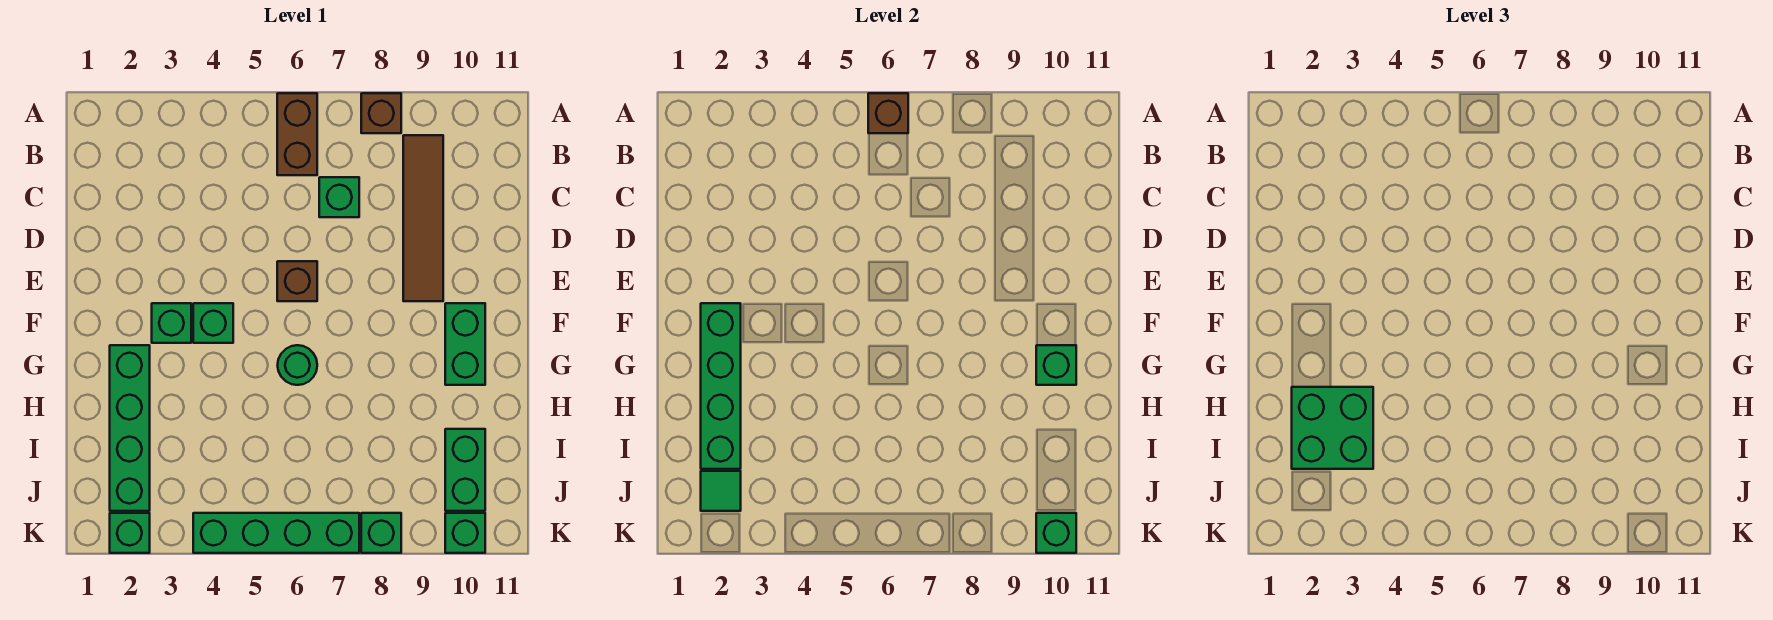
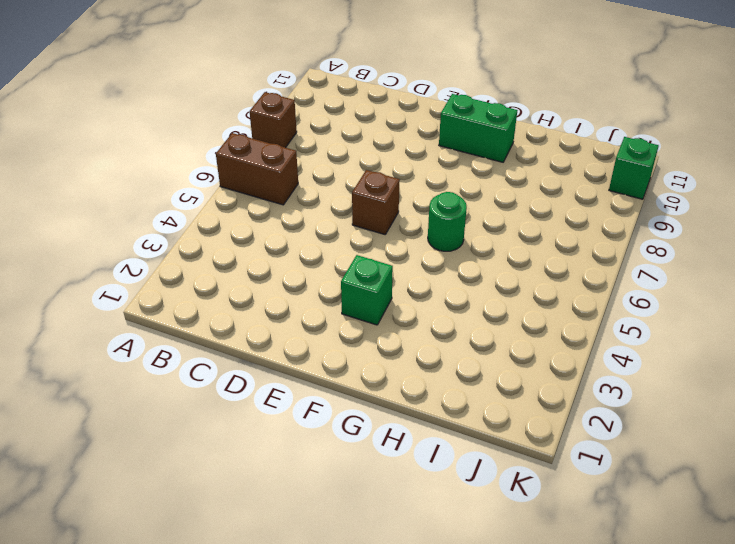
none -> brown 1x4 tile [403,135,443,301]
none -> green 1x1 brick [319,177,359,217]
none -> green 1x1 brick [193,303,233,343]

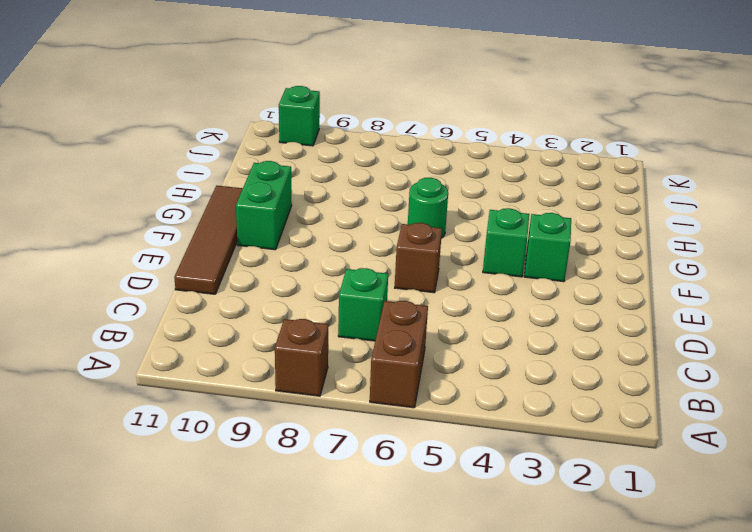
brown 1x4 tile [174,186,243,294] -> brown 1x4 tile moved to [403,135,443,301]
none -> green 1x4 brick [110,345,150,511]
none -> green 1x2 brick [445,429,485,511]
none -> green 1x1 brick [110,513,150,553]

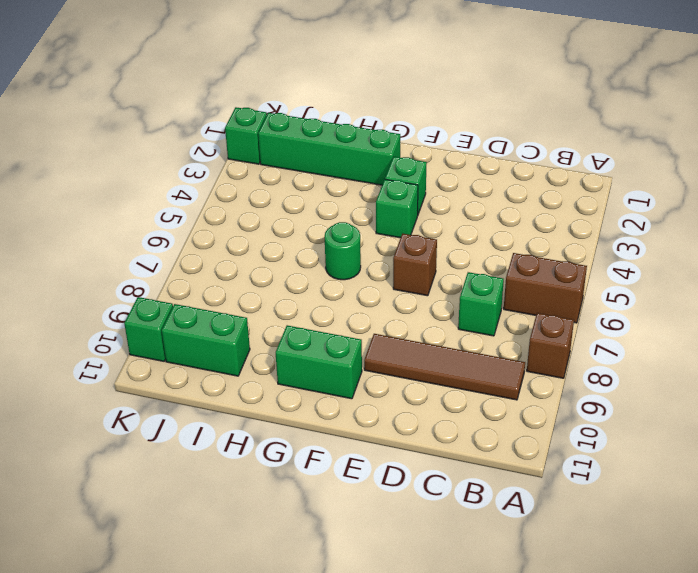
none -> green 1x4 brick [193,513,359,553]
none -> green 1x1 brick [361,513,401,553]
none -> brown 1x1 brick [868,93,908,133]

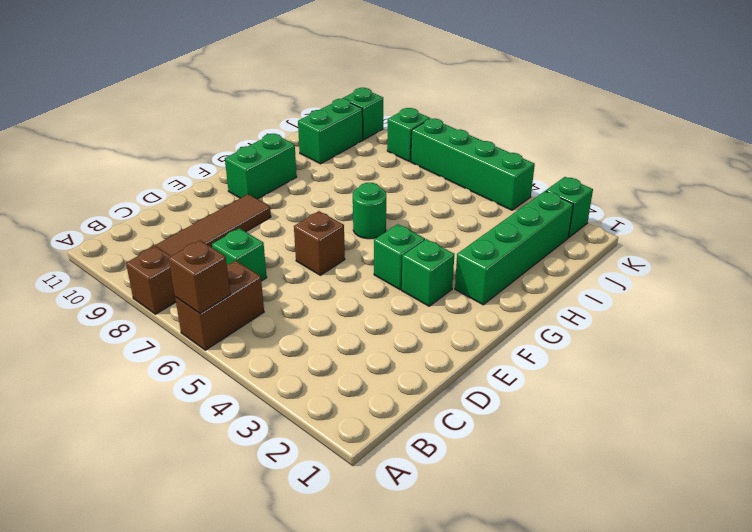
none -> green 1x4 brick [701,303,741,469]
none -> green 1x1 brick [1036,345,1076,385]
none -> green 1x1 tile [701,471,741,511]

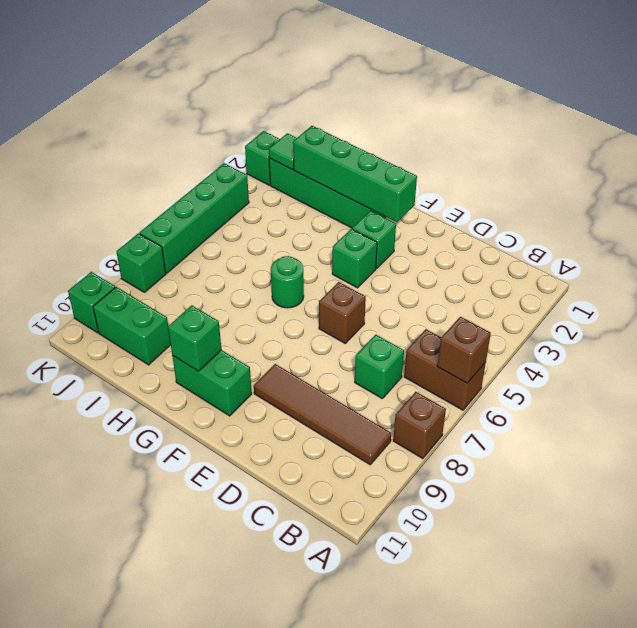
none -> green 1x1 brick [1036,513,1076,553]
none -> green 2x2 brick [1292,387,1373,469]

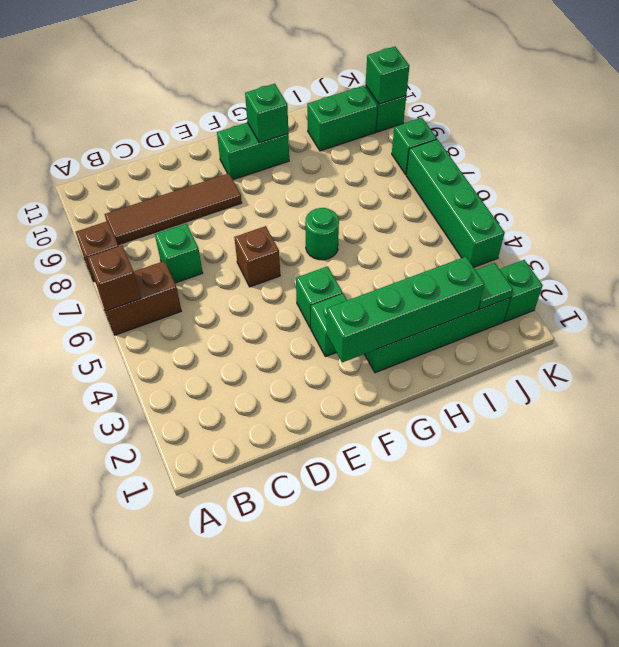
none -> green 2x2 brick [1292,387,1373,469]

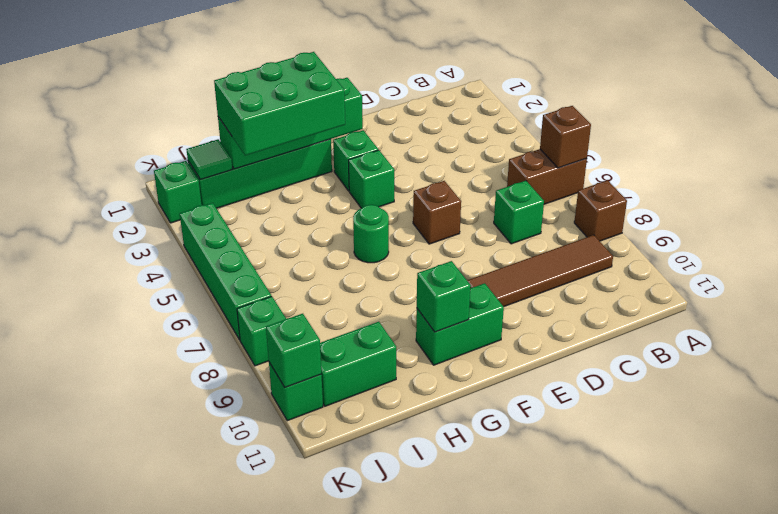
green 2x3 brick [214,52,345,156] -> green 2x2 brick [1292,387,1373,469]

